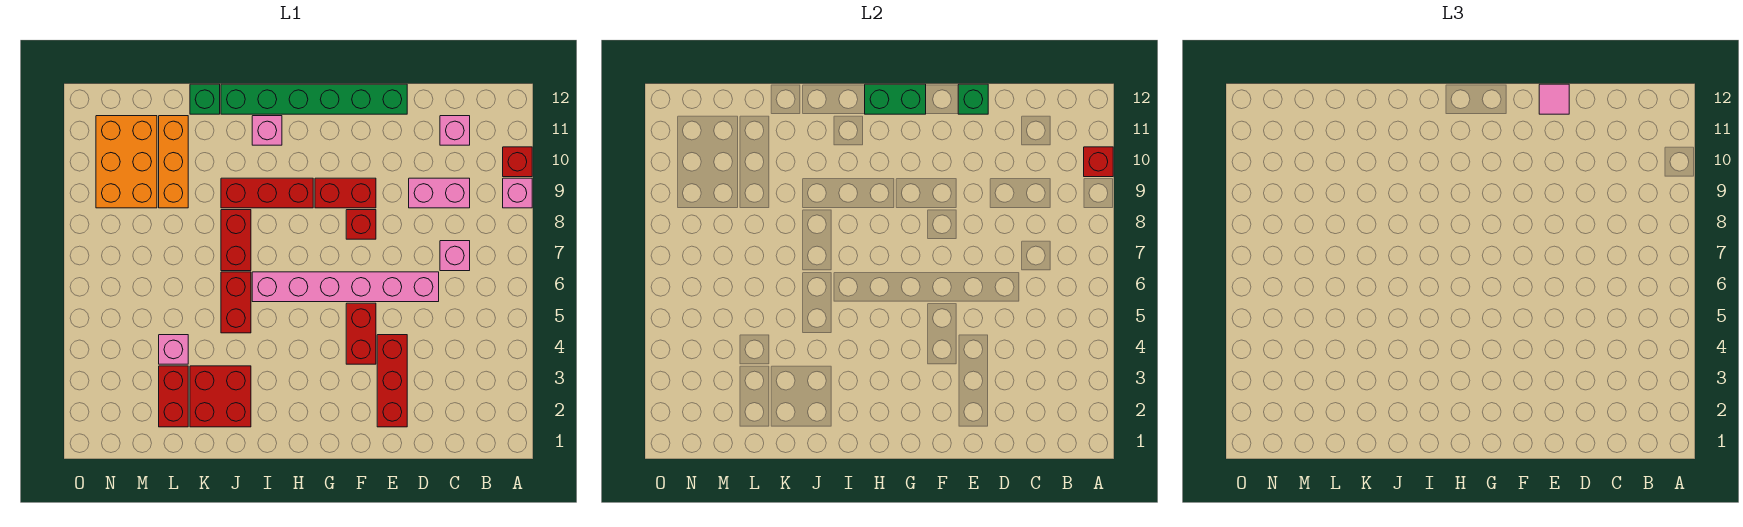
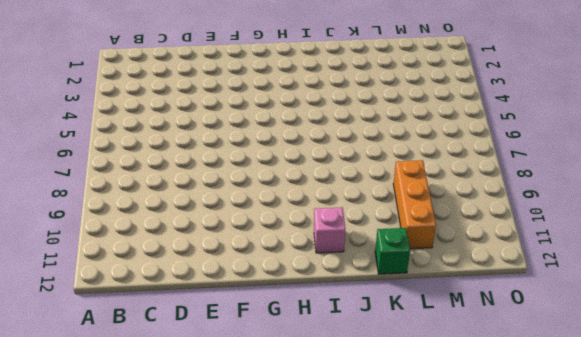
none -> pink 1x1 brick [503,178,532,208]
none -> red 1x1 brick [503,147,532,177]
none -> pink 1x1 brick [440,241,470,271]

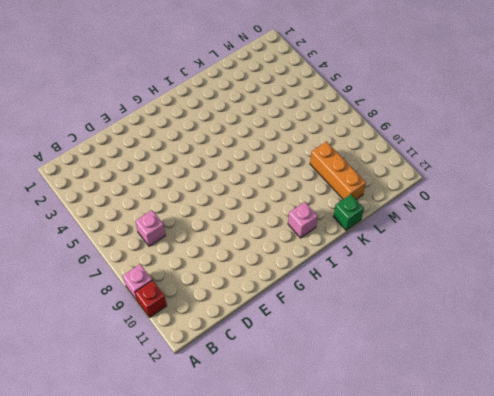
none -> pink 1x2 brick [409,178,470,208]
none -> pink 1x1 brick [440,116,470,145]
none -> pink 1x6 brick [252,272,439,302]

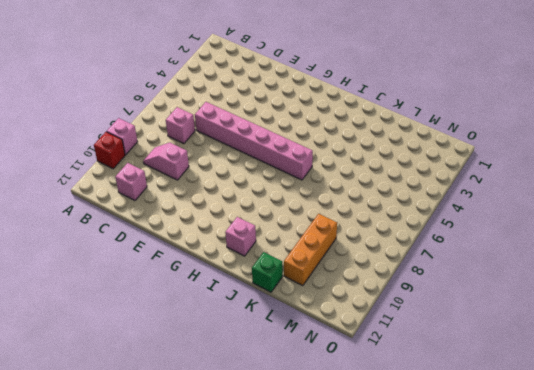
pink 1x2 slope [143,143,189,180] -> pink 1x2 brick [409,178,470,208]
none -> red 1x3 brick [377,335,407,427]
none -> green 1x6 brick [221,84,407,114]
none -> red 1x2 brick [346,303,376,364]

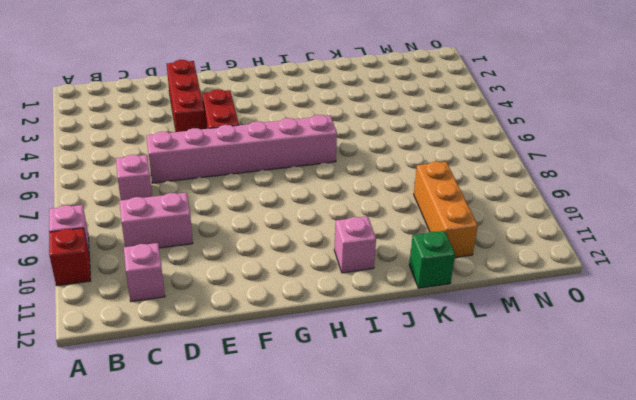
none -> green 1x6 brick [221,84,407,114]
none -> red 1x1 brick [346,210,376,239]
none -> red 1x2 brick [315,178,376,208]

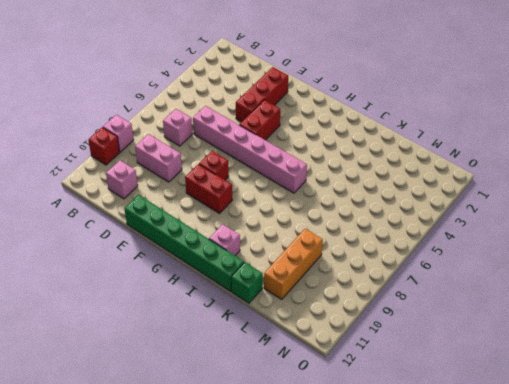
none -> red 1x3 brick [221,178,313,208]
none -> red 2x2 brick [190,366,251,427]
none -> red 1x2 brick [221,272,251,333]

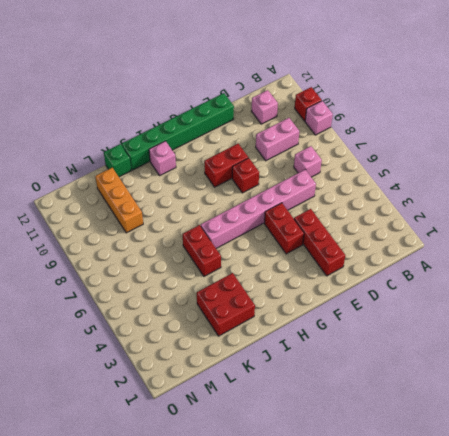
none -> red 1x3 brick [221,178,313,208]
none -> red 1x2 brick [221,210,251,271]
none -> red 1x2 brick [159,366,188,427]

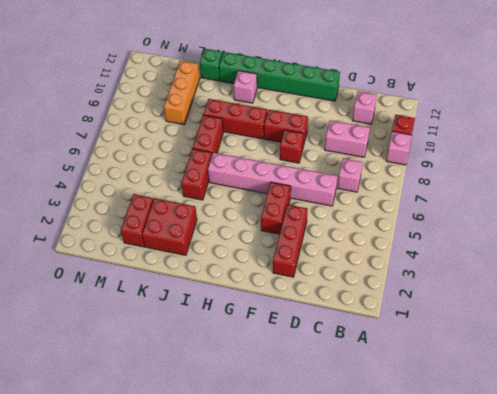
none -> pink 1x1 brick [159,335,188,364]
none -> orange 2x3 brick [96,116,157,208]
none -> red 1x1 brick [1084,147,1113,177]

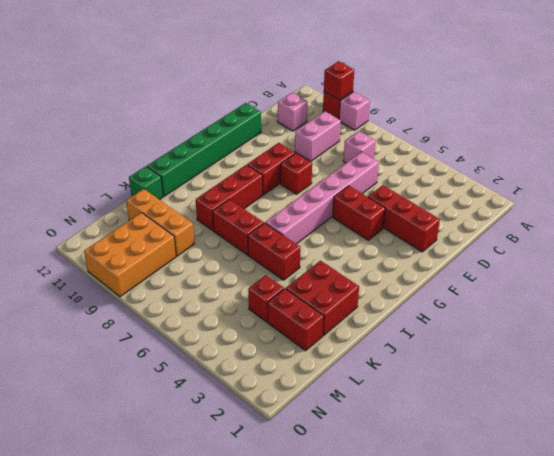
red 1x1 brick [248,275,284,322] -> pink 1x1 brick [159,335,188,364]
orange 2x3 brick [84,213,176,297] -> orange 2x3 brick turned to [96,116,157,208]
none -> pink 1x1 brick [252,116,282,145]
none -> green 1x1 brick [958,84,988,114]
none -> green 1x2 brick [865,84,926,114]

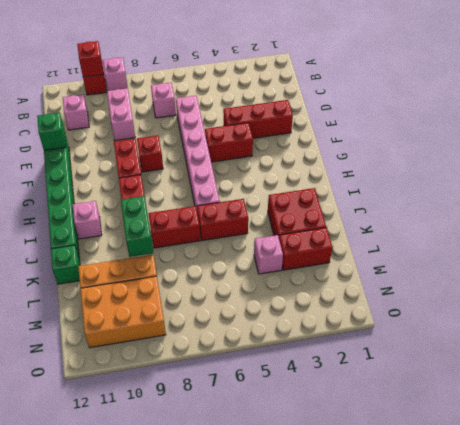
green 1x2 brick [121,196,153,257] -> green 1x2 brick moved to [865,84,926,114]
none -> pink 1x1 tile [1539,84,1569,114]

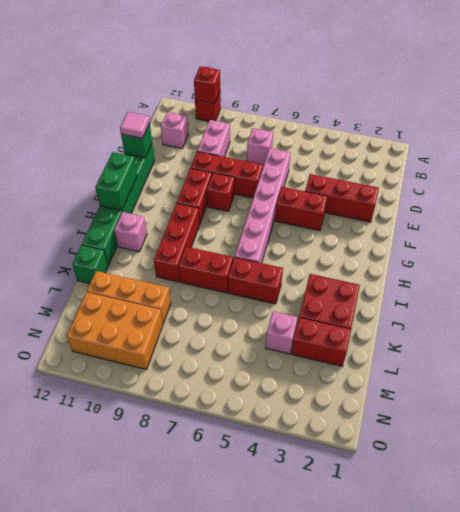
red 1x3 brick [191,152,263,198] -> none
none -> pink 1x1 brick [503,178,532,208]

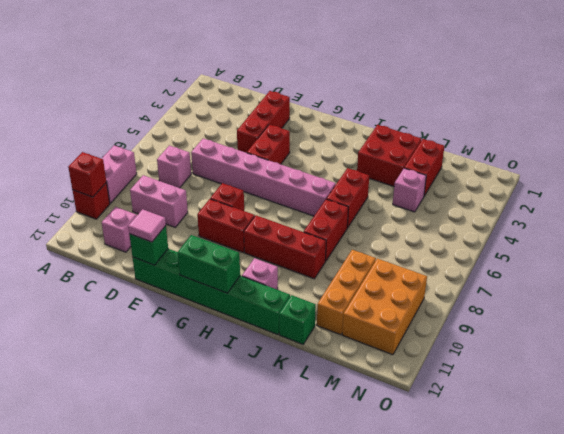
pink 1x2 brick [102,145,137,203] -> pink 1x1 brick [503,178,532,208]

